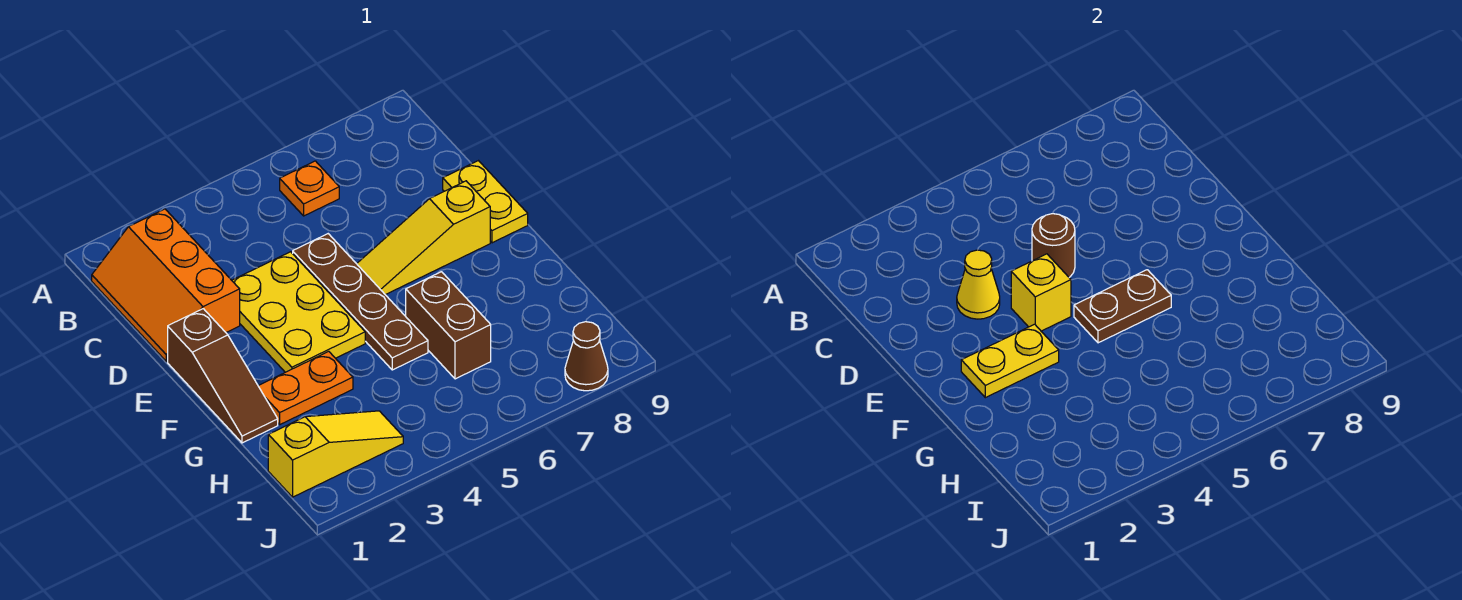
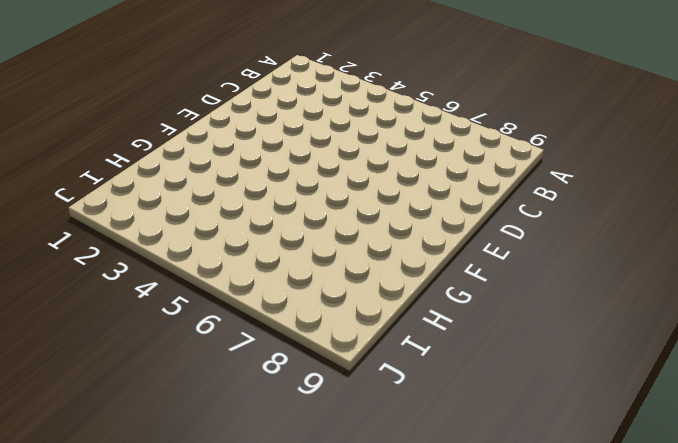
none -> orange 2x3 slope [92,209,240,361]
none -> orange 1x1 plate [280,161,339,216]
none -> yellow 2x3 plate [232,252,365,372]

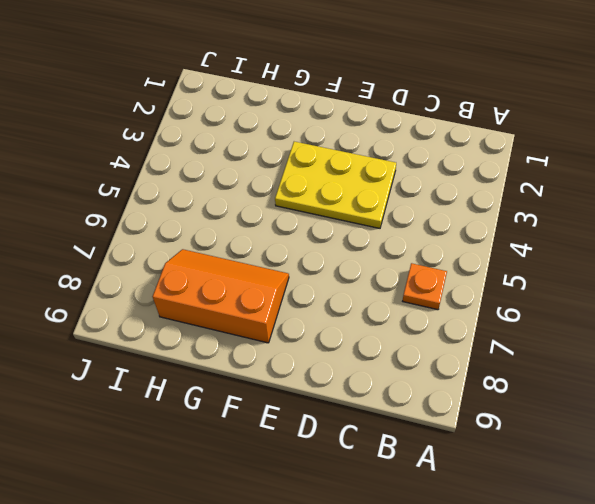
orange 2x3 slope [153,249,289,343] -> orange 2x3 slope moved to [92,209,240,361]
none -> brown 1x4 plate [293,234,428,370]
none -> yellow 1x2 plate [443,161,528,243]
none -> brown 1x3 slope [168,309,278,443]

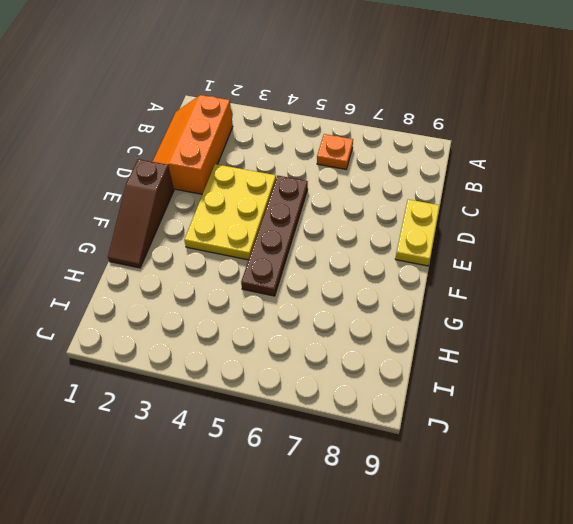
none -> yellow 1x3 slope [357,181,490,295]
none -> orange 1x2 plate [258,351,353,424]
none -> brown 1x2 brick [406,272,491,379]

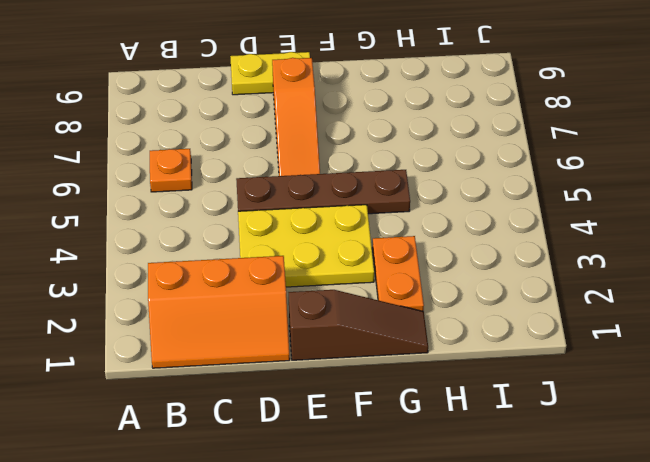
orange 1x3 slope [272,58,320,176] -> yellow 1x3 slope [357,181,490,295]
none -> brown 1x2 brick [406,272,491,379]
none -> yellow 1x3 slope [268,411,403,497]
none -> brown 1x1 cone [565,322,608,391]

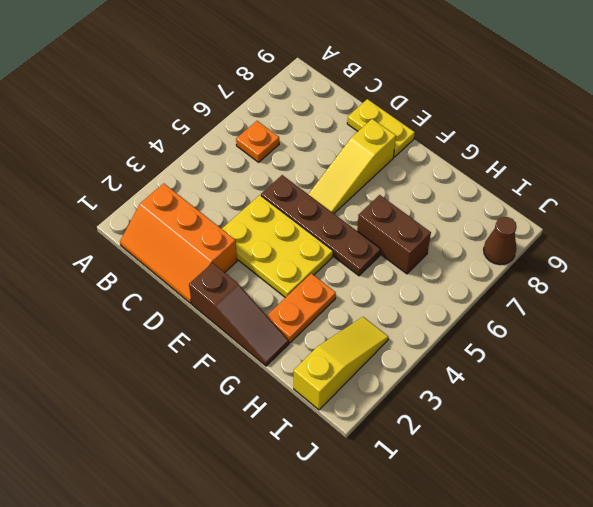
none -> yellow 1x1 cone [957,250,1000,319]
none -> brown 1x1 round brick [1032,214,1075,277]
none -> yellow 1x1 brick [1011,254,1071,331]

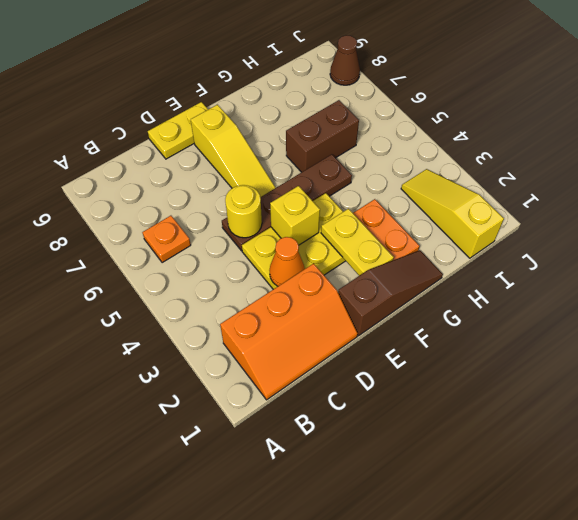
orange 1x1 cone [270,237,305,286] -> yellow 1x1 cone [957,250,1000,319]
yellow 1x1 round brick [225,185,262,238] -> brown 1x1 round brick [1032,214,1075,277]
none -> brown 1x2 plate [1074,270,1171,343]

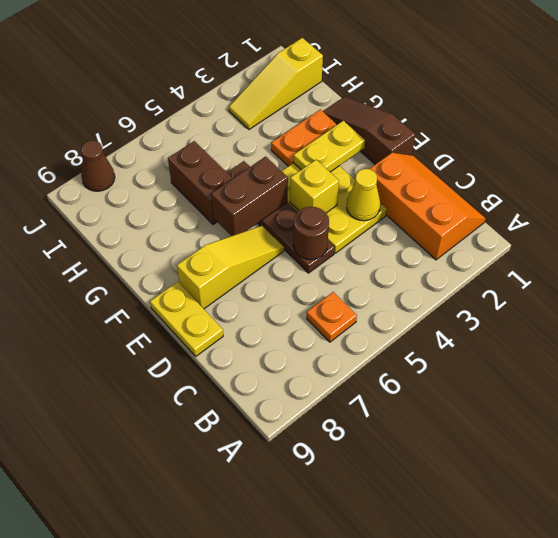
brown 1x2 brick [211,157,288,236] -> brown 1x2 plate [1074,270,1171,343]

